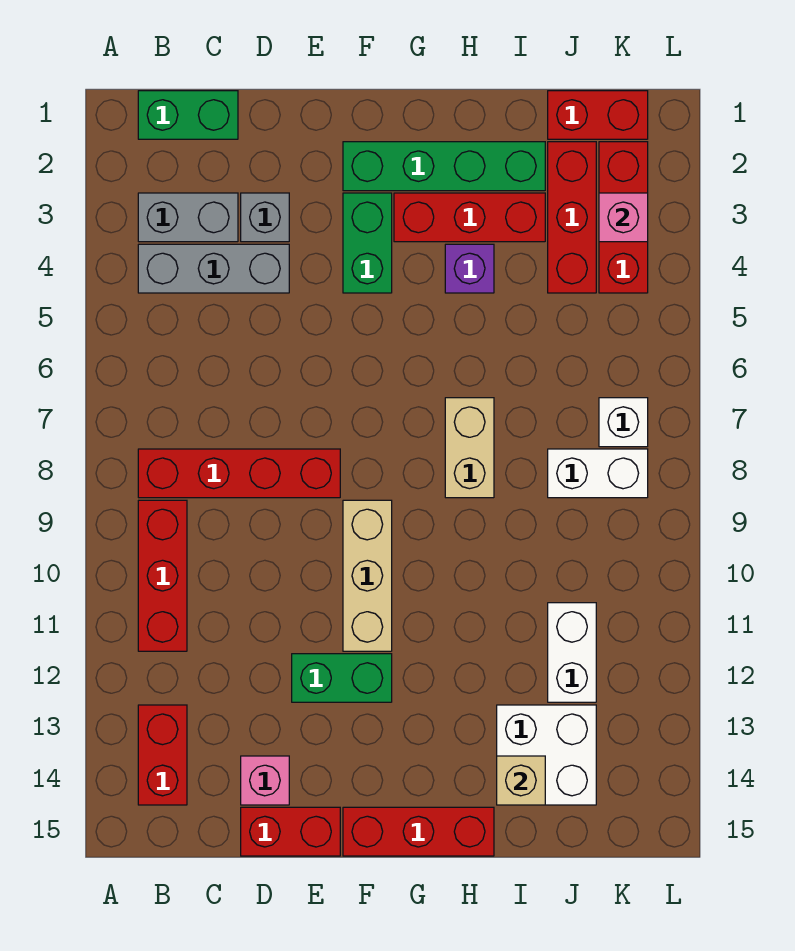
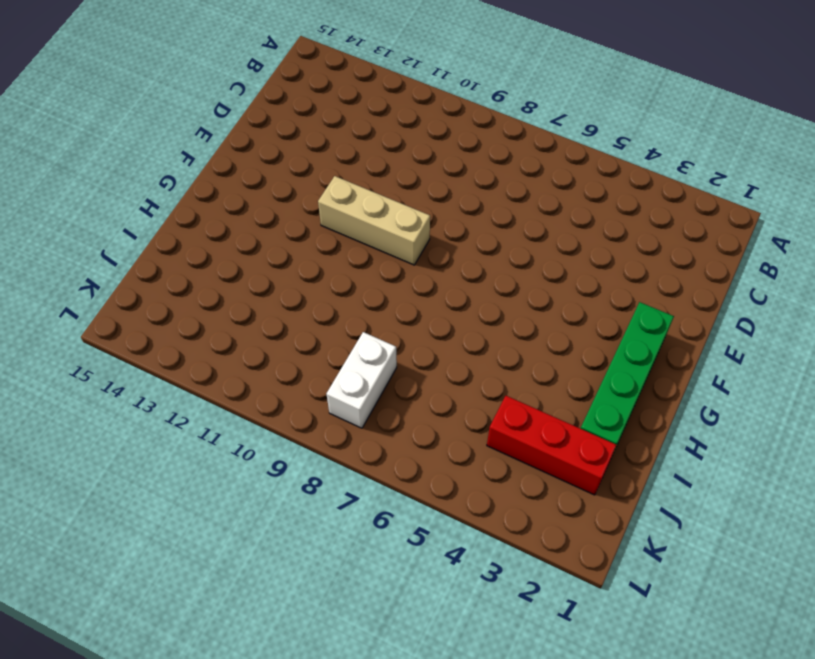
none -> green 1x2 brick [138,91,238,139]
none -> grey 1x2 brick [138,193,238,242]
none -> grey 1x3 brick [138,244,289,293]

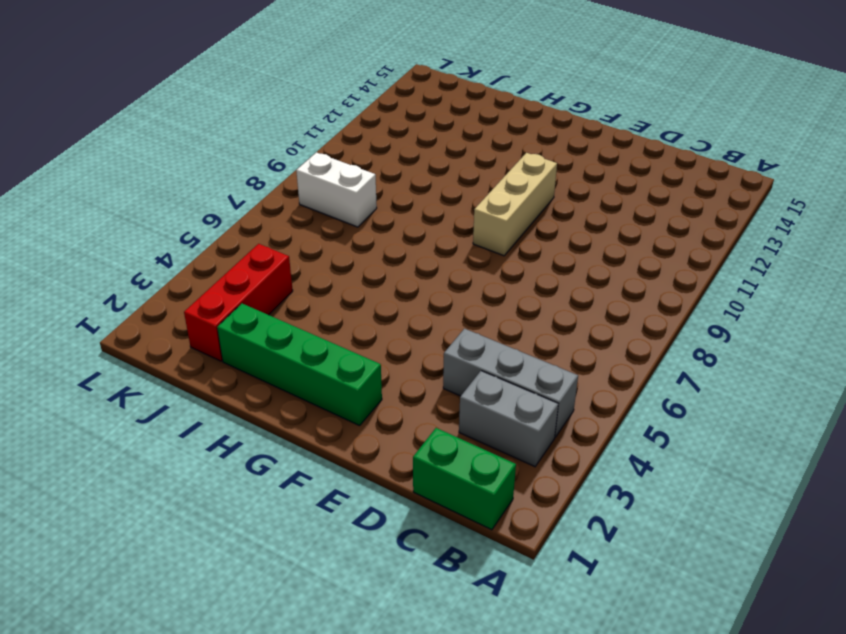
none -> red 1x4 brick [138,449,340,498]
none -> red 1x3 brick [138,500,187,651]
none -> red 1x2 brick [138,705,187,805]

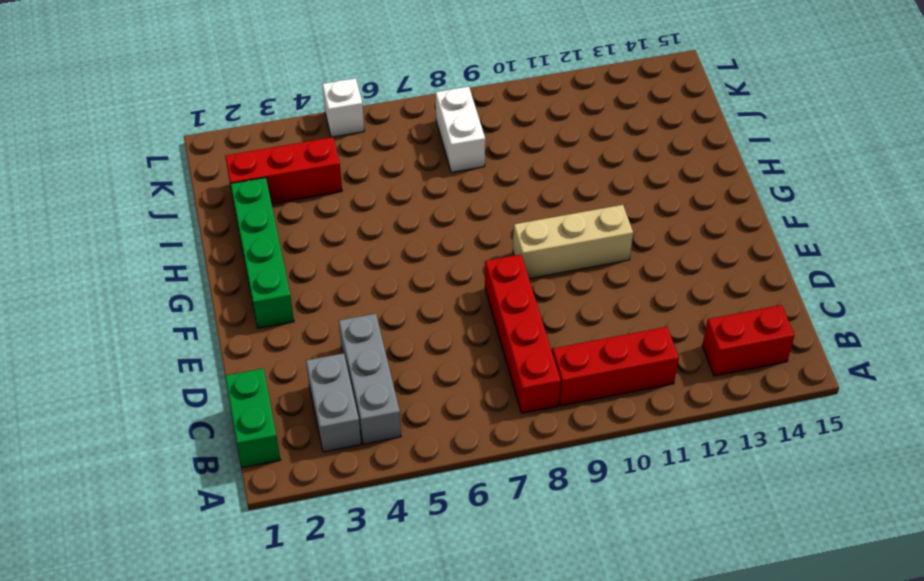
white 1x1 brick [322,78,364,137] -> white 1x1 brick moved to [599,398,648,447]
none -> grey 1x1 brick [241,193,289,242]
none -> pink 1x1 brick [241,756,289,805]
none -> red 1x2 brick [241,807,340,856]

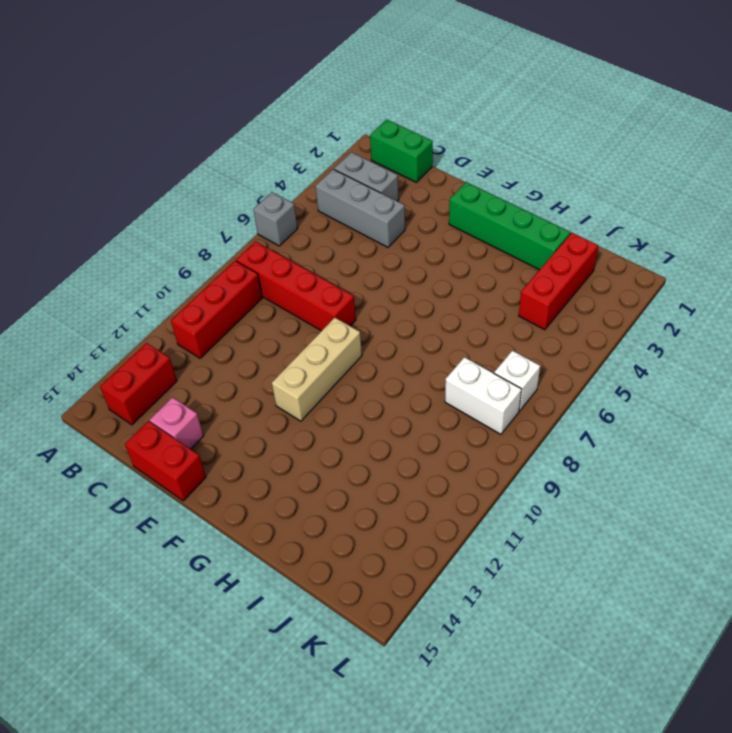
grey 1x1 brick [253,192,298,246] -> grey 1x1 brick moved to [241,193,289,242]
none -> green 1x2 brick [292,654,392,702]
none -> green 1x2 brick [343,193,392,293]
none -> red 1x3 brick [343,807,494,856]

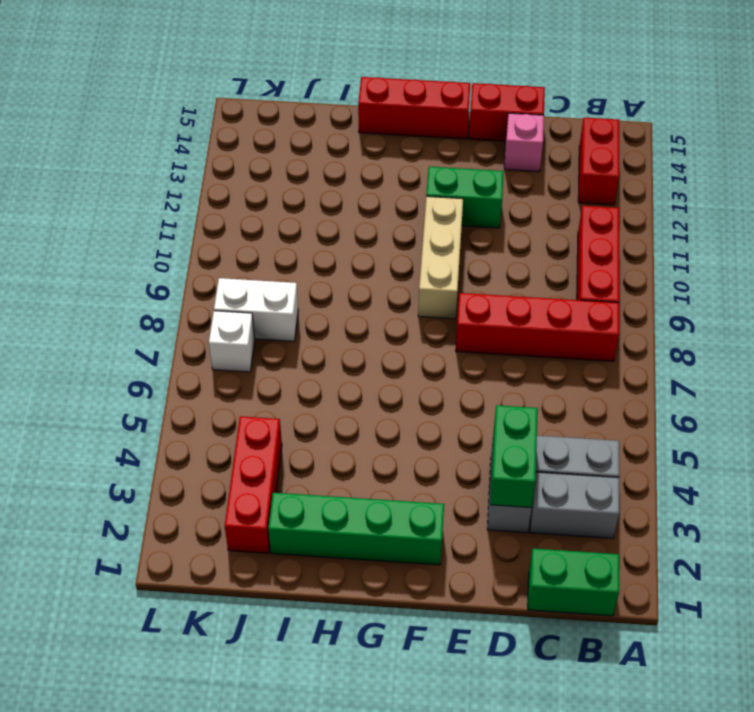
green 1x2 brick [490,405,538,508] -> green 1x2 brick moved to [343,193,392,293]
none -> red 1x3 brick [394,193,545,242]
none -> purple 1x1 brick [445,244,494,293]
none -> tan 1x2 brick [445,398,494,498]

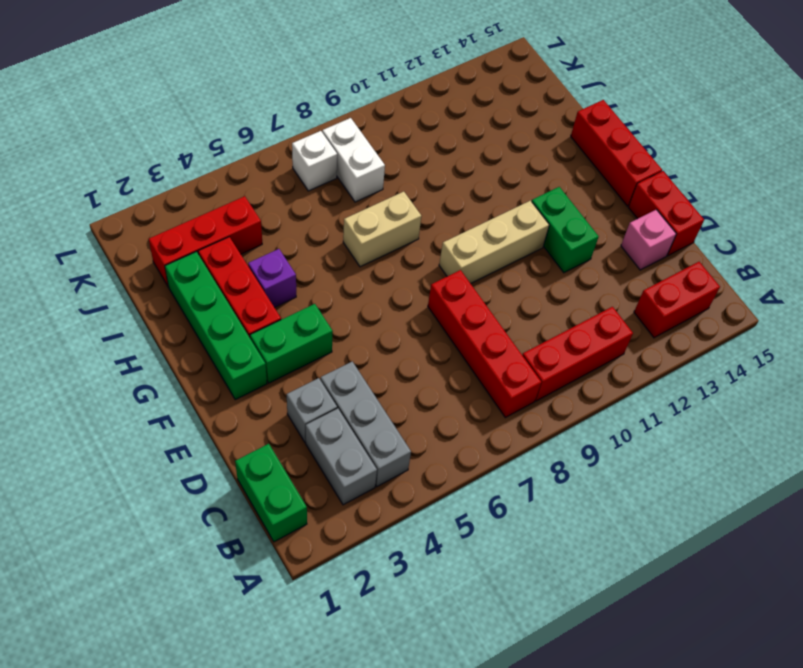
none -> white 2x2 brick [497,705,596,805]
none -> red 1x2 brick [548,91,648,139]
none -> white 1x2 brick [548,603,596,702]

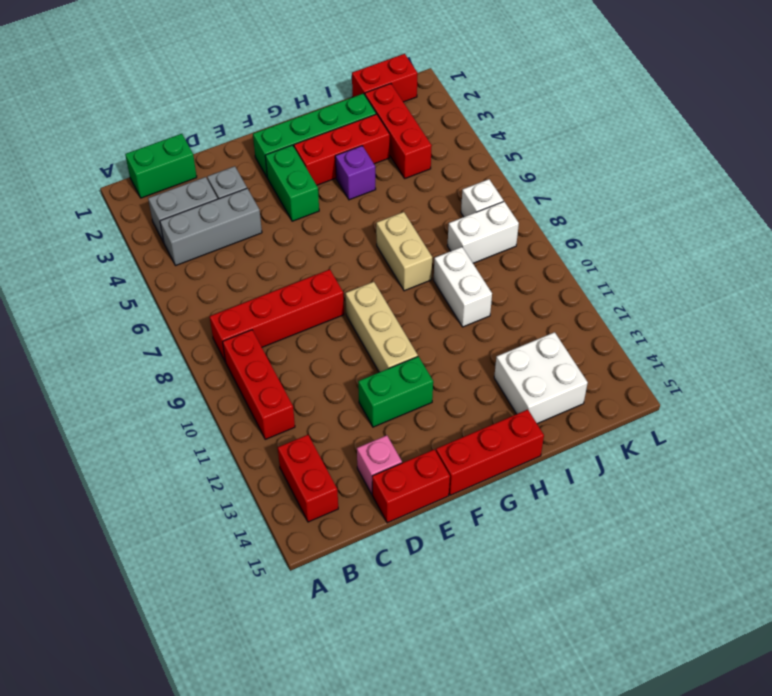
white 1x2 brick [434,247,492,327] -> white 1x2 brick moved to [548,603,596,702]
none -> red 1x3 brick [599,142,648,293]
none -> tan 1x1 brick [497,756,545,805]
none -> pink 1x1 brick [599,193,648,242]

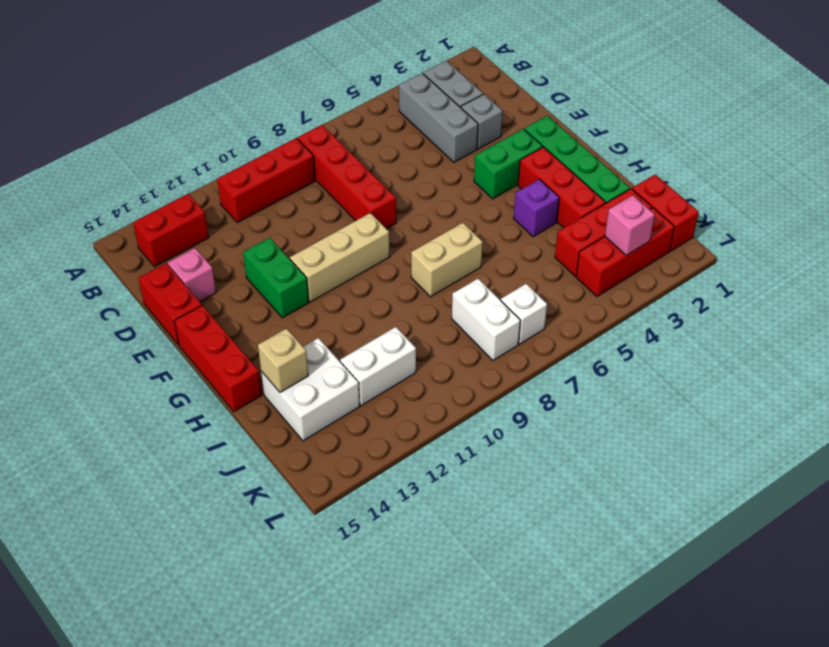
none -> green 1x2 brick [138,91,238,139]

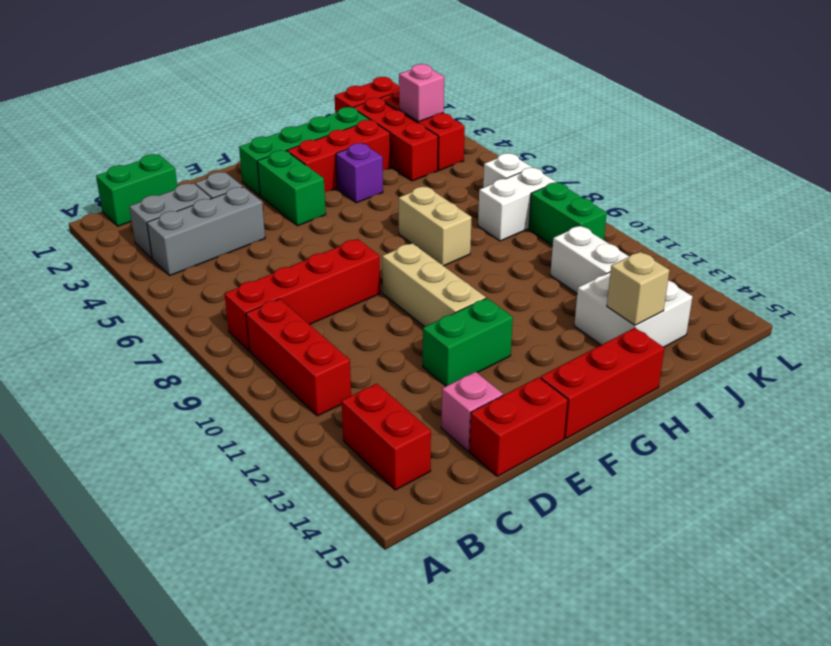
green 1x2 brick [529,182,607,246] -> none

